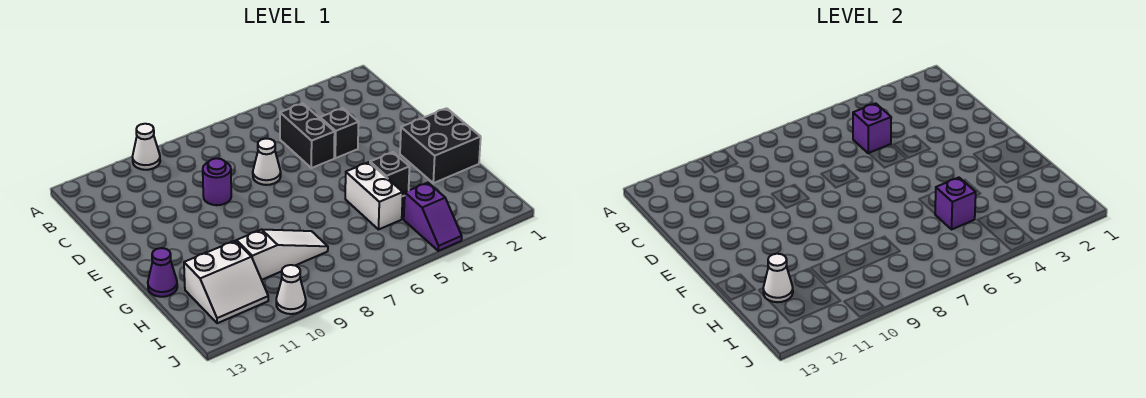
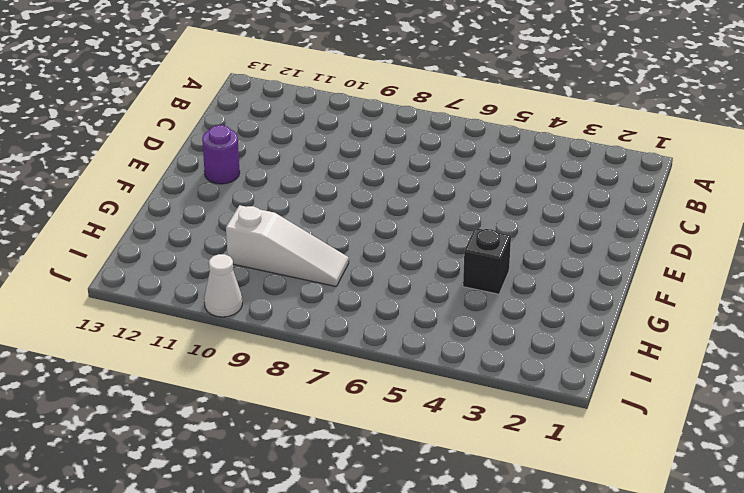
purple 1x1 round brick [202,125,240,184] -> purple 1x1 round brick moved to [203,158,231,205]
none -> white 1x1 cone [132,124,160,170]
none -> black 1x2 brick [280,103,335,168]
none -> black 1x1 brick [320,108,358,158]

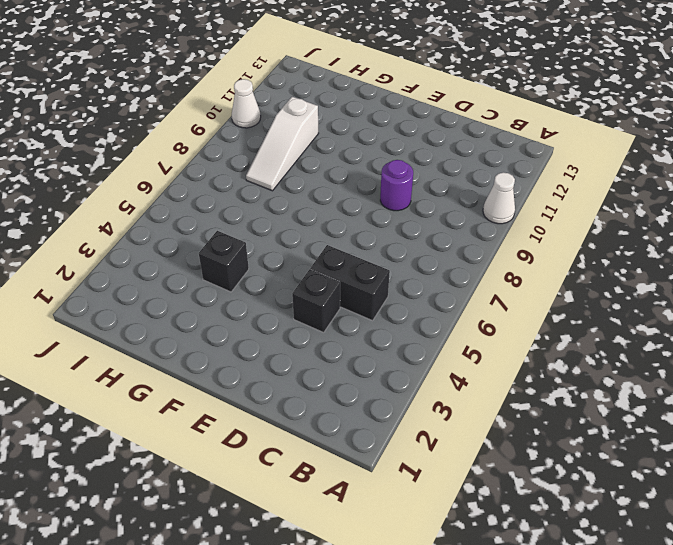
none -> white 1x1 cone [253,139,281,185]
none -> black 2x2 brick [400,108,481,183]
none -> white 1x2 brick [345,162,403,229]

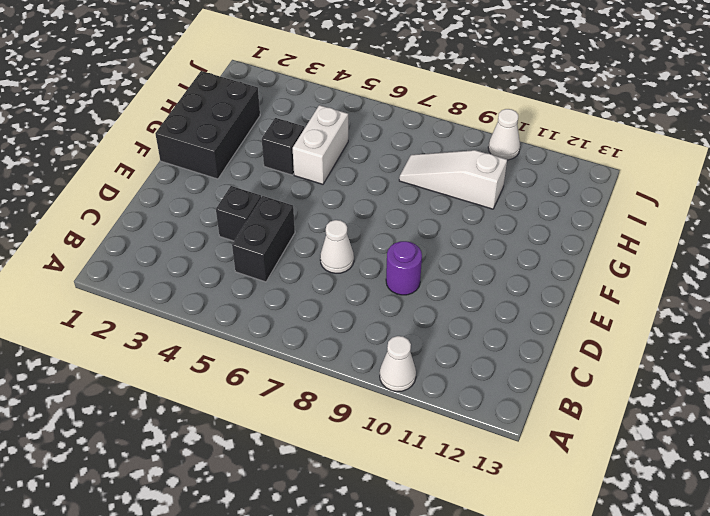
black 2x3 brick [155,71,260,179] -> black 2x2 brick [400,108,481,183]
none -> purple 1x1 cone [148,248,177,297]
none -> white 2x2 slope [184,241,268,323]
none -> purple 1x2 slope [404,183,462,251]

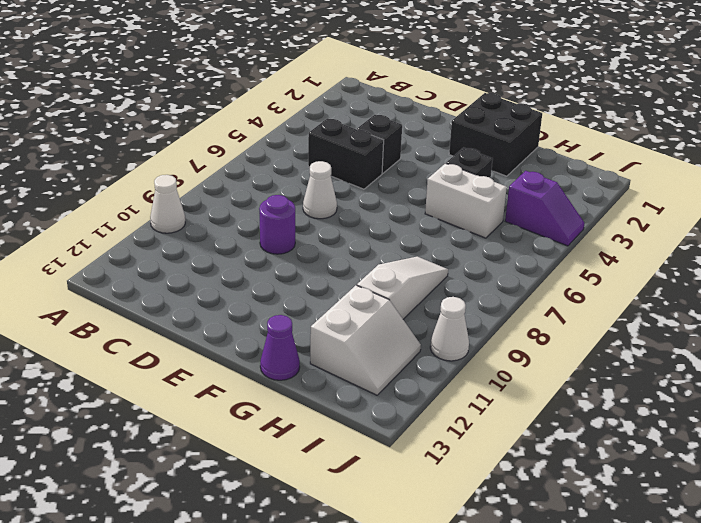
none -> purple 1x1 brick [853,103,891,153]
none -> purple 1x1 brick [935,178,976,229]
none -> white 1x1 cone [763,254,793,302]

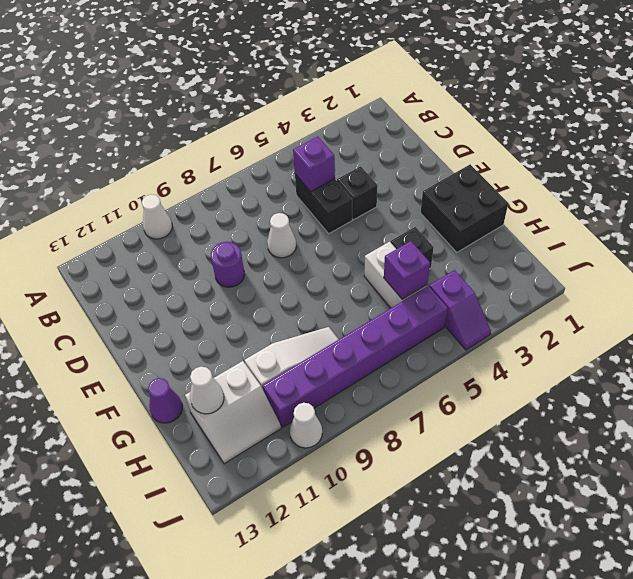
purple 1x6 brick [263,286,448,427] -> none

